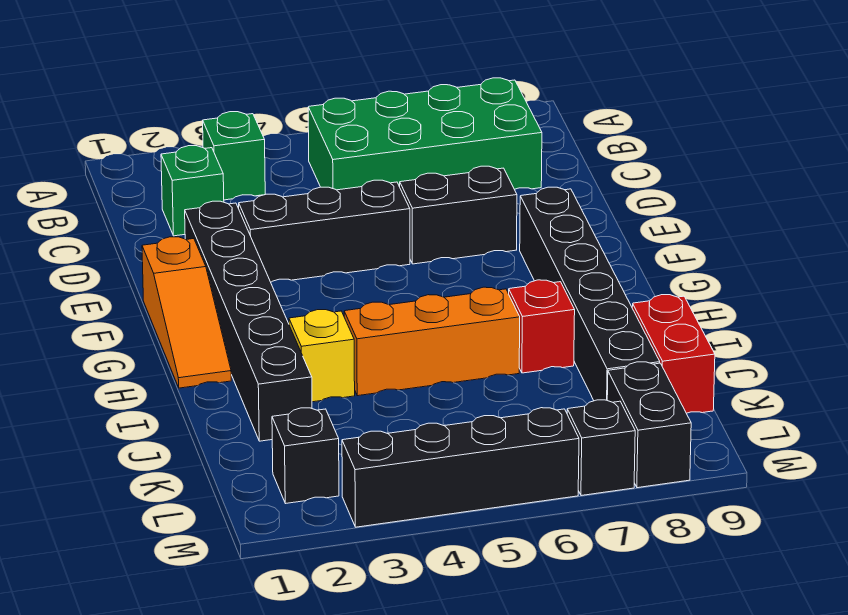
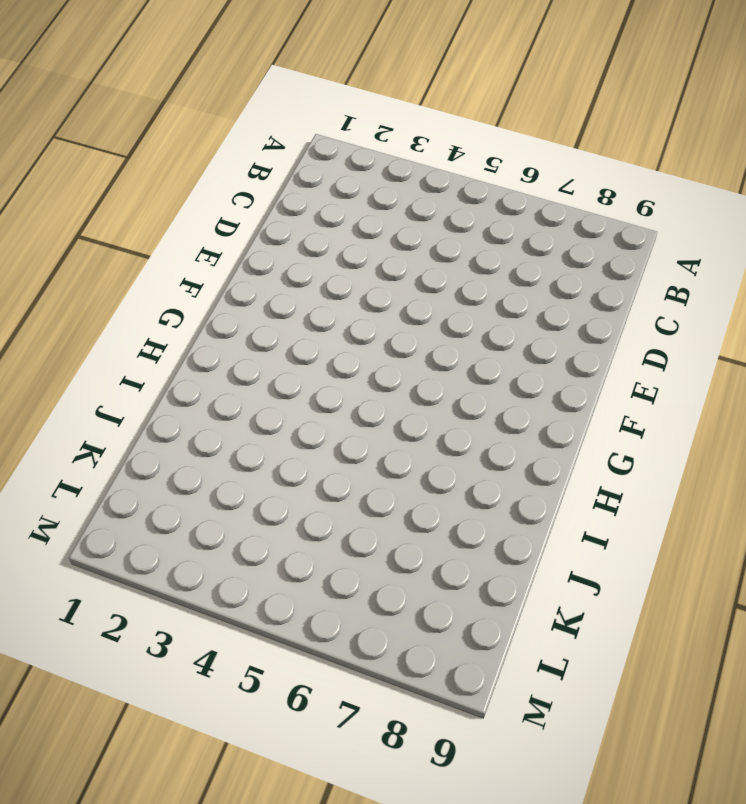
none -> green 1x1 brick [203,112,265,200]
none -> green 2x4 brick [308,78,542,190]
none -> green 1x1 brick [161,146,224,236]

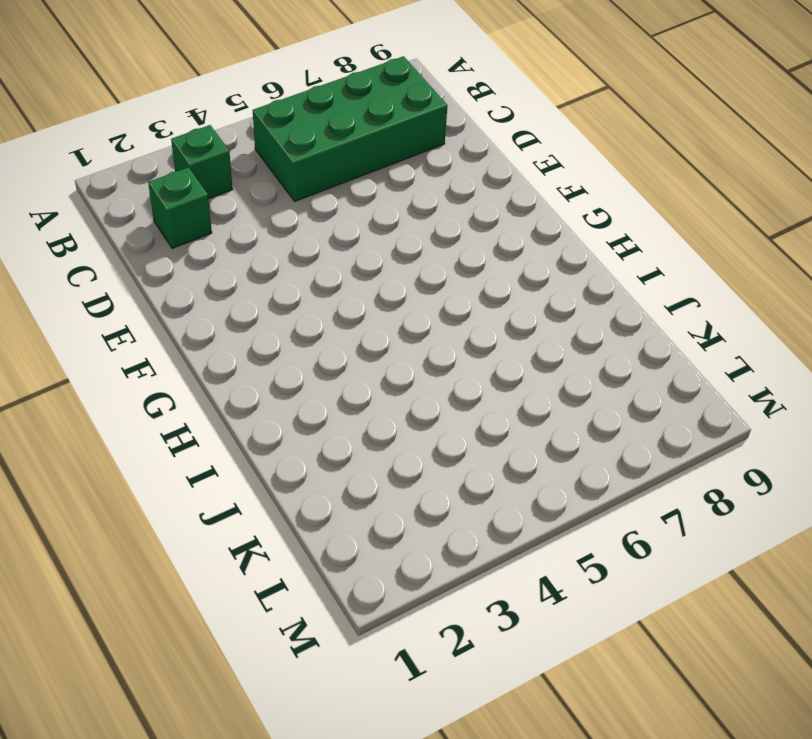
none -> black 1x6 brick [185,201,312,441]
none -> black 1x3 brick [239,180,410,282]
none -> black 1x2 brick [400,166,517,264]

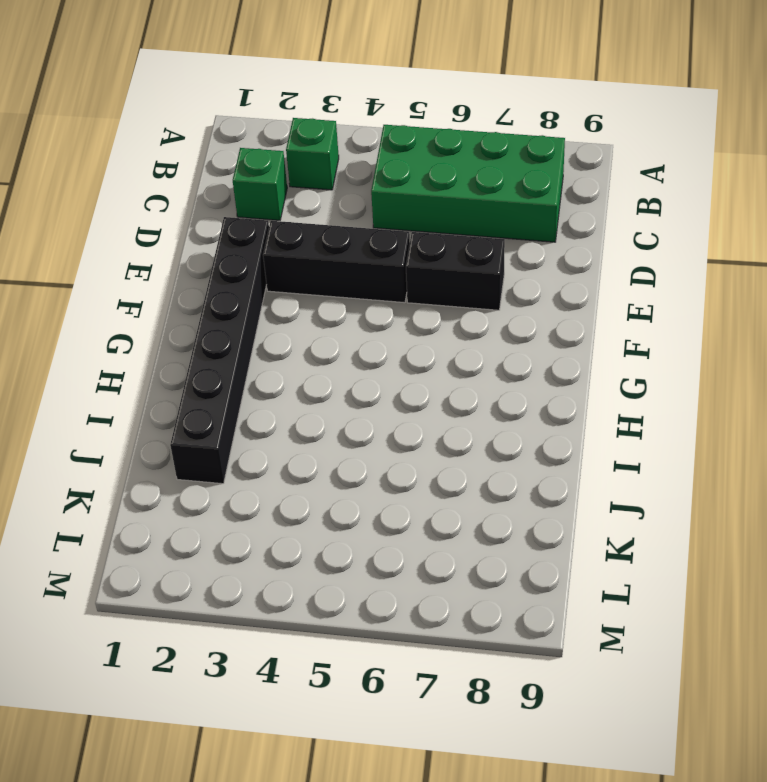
none -> orange 1x3 slope [142,237,231,388]
none -> black 1x6 brick [520,187,660,401]
none -> yellow 1x1 brick [289,310,355,402]

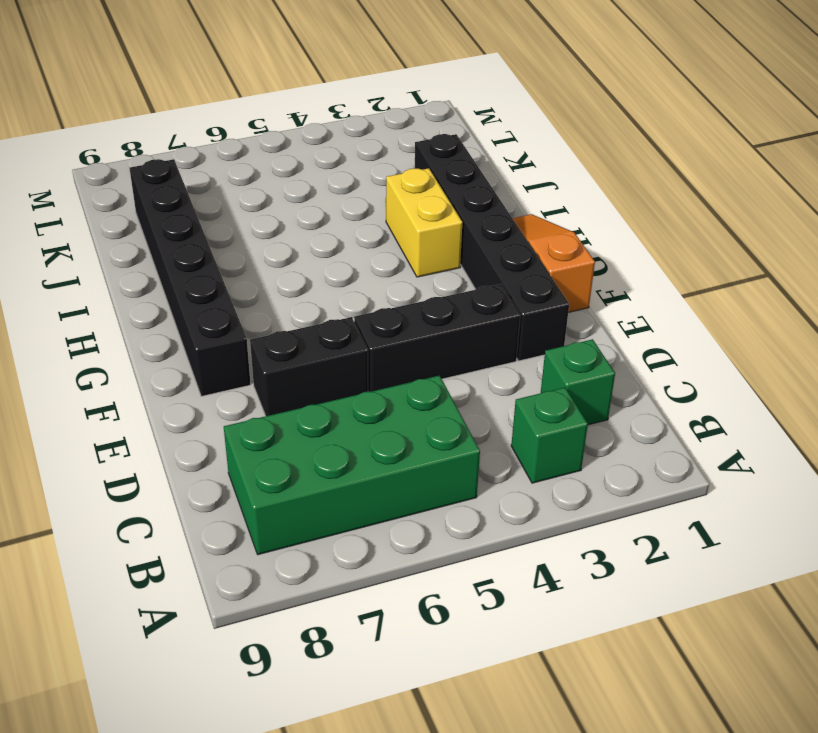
yellow 1x2 brick [386,168,462,277] -> yellow 1x1 brick [289,310,355,402]
none -> orange 1x3 brick [344,287,520,396]
none -> red 1x1 brick [509,280,575,373]
none -> red 1x2 brick [632,295,715,413]

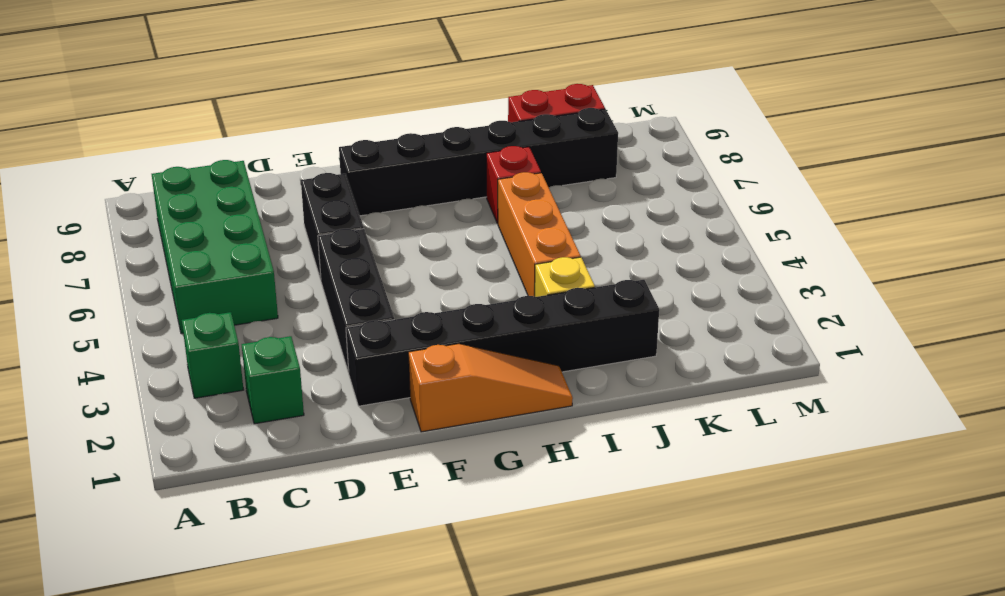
none -> black 1x1 brick [272,408,339,504]
none -> black 1x2 brick [607,362,691,488]
none -> black 1x4 brick [342,408,579,527]

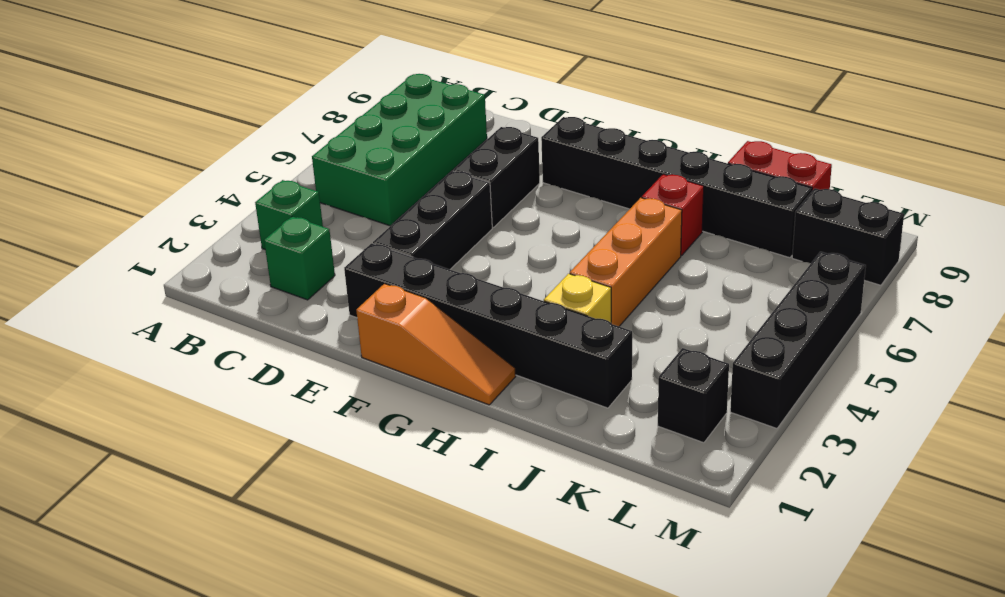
none -> black 1x1 brick [567,400,635,496]

